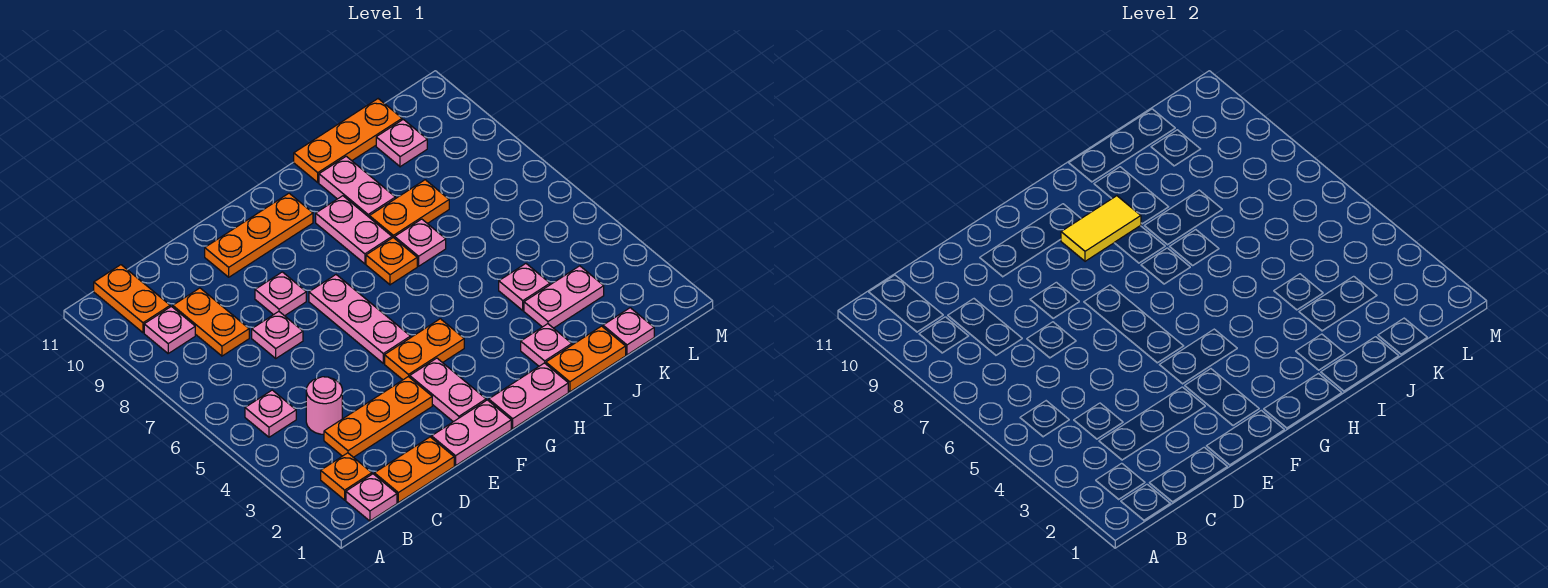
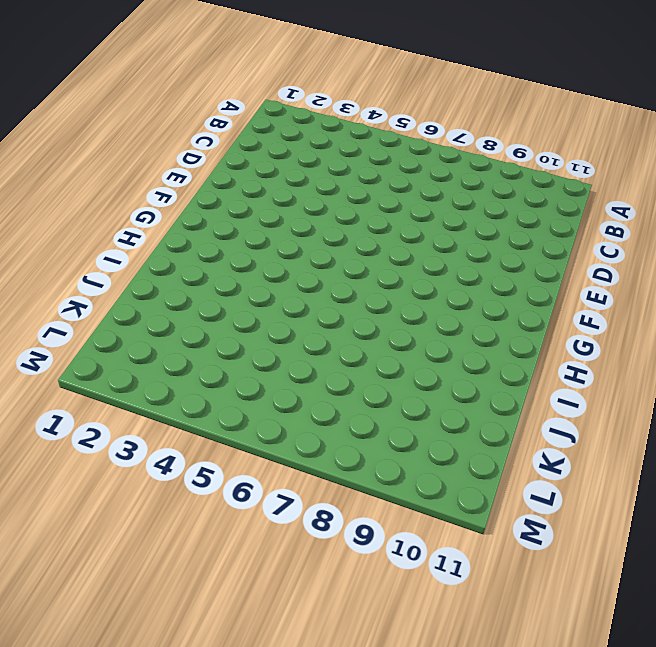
none -> pink 1x1 plate [346,474,397,521]
none -> orange 1x1 plate [321,453,372,500]
none -> pink 1x1 plate [245,390,296,437]
none -> pink 1x1 plate [144,306,195,353]

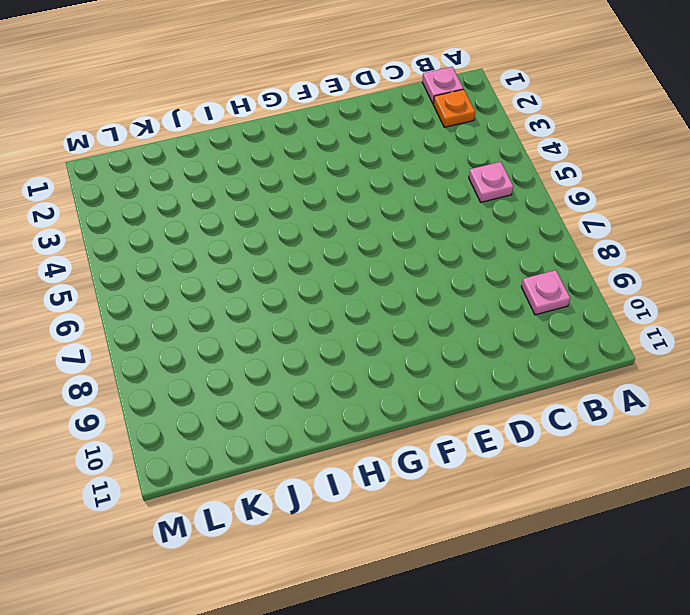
none -> orange 1x2 plate [94,265,170,333]
none -> orange 1x2 plate [374,437,454,503]
none -> orange 1x3 plate [324,377,432,457]
none -> pink 1x1 round brick [306,377,342,434]

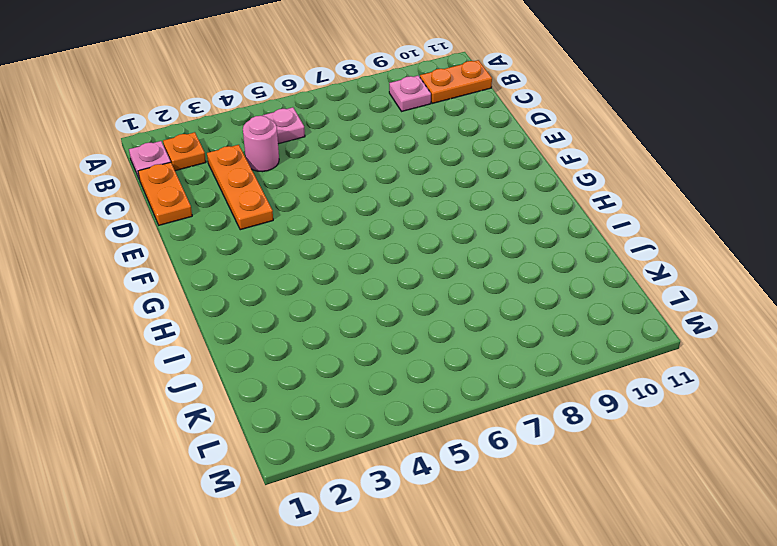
none -> orange 1x2 plate [173,288,249,356]
none -> pink 1x1 plate [252,312,303,358]
none -> pink 1x2 plate [432,400,511,466]
none -> pink 1x1 plate [255,272,306,316]

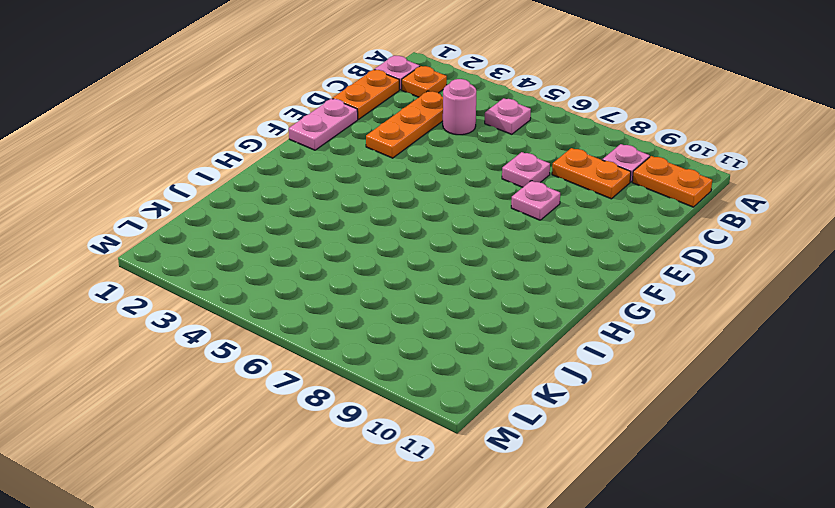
none -> orange 1x3 plate [205,193,313,277]
none -> pink 1x2 plate [410,358,486,422]
none -> orange 1x2 plate [385,319,464,380]
none -> pink 1x3 plate [309,275,411,363]

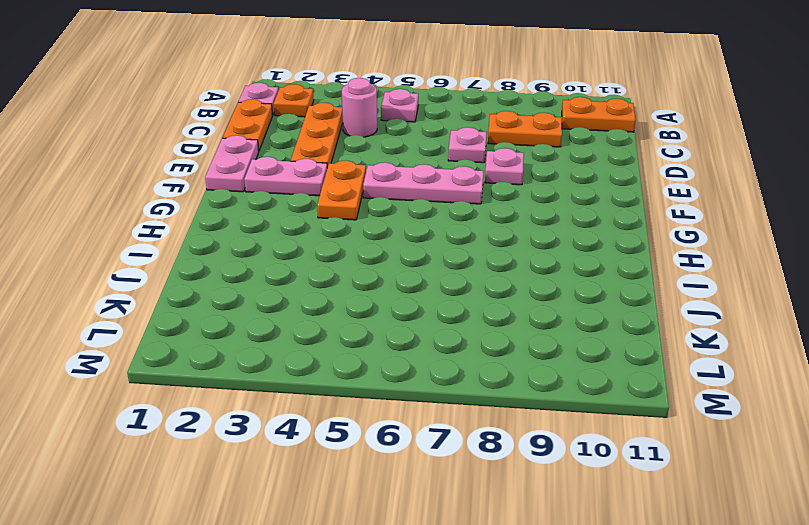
none -> pink 1x1 plate [144,306,195,353]
none -> orange 1x3 plate [205,193,313,277]
none -> pink 1x2 plate [489,363,568,429]
none -> orange 1x1 plate [366,238,417,285]

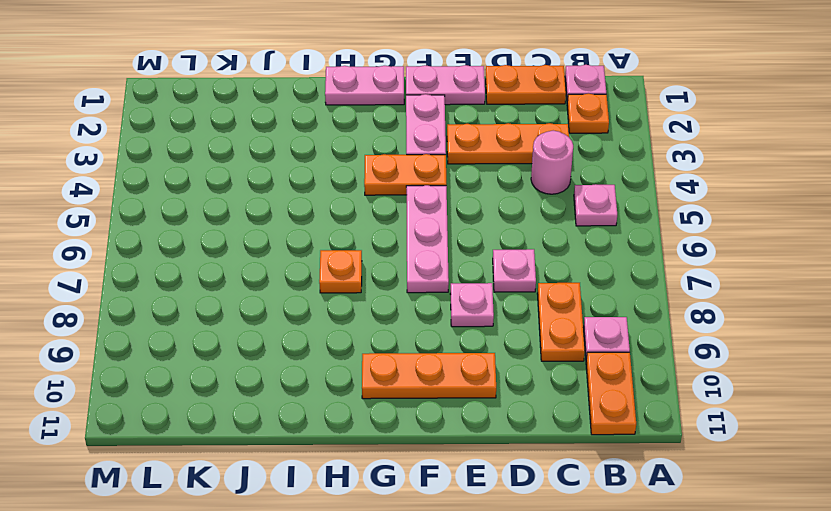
none -> pink 1x2 plate [316,196,392,264]
none -> orange 1x2 plate [546,326,626,392]
none -> pink 1x1 plate [521,324,572,366]
none -> pink 1x1 plate [395,219,446,266]

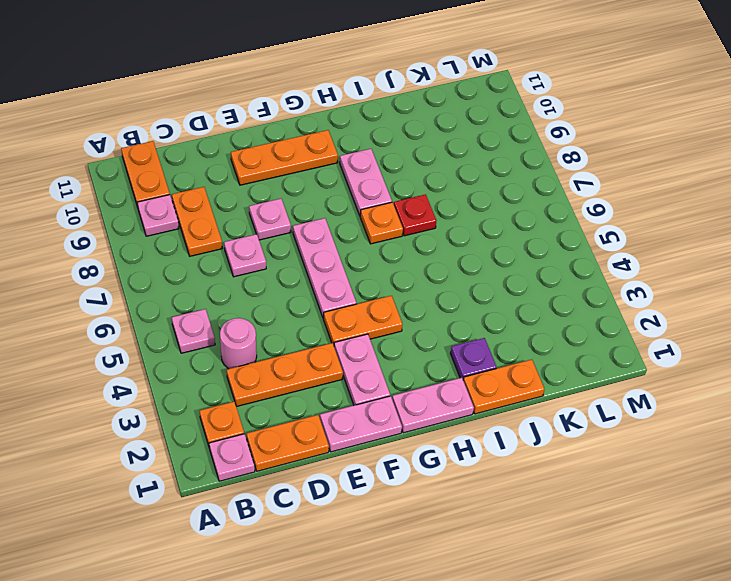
purple 1x1 plate [450,338,497,379] -> pink 1x1 plate [521,324,572,366]
red 1x1 plate [394,194,436,236] -> pink 1x1 plate [395,219,446,266]
none -> orange 1x2 plate [369,180,449,238]
none -> pink 1x2 plate [319,156,395,217]
none -> orange 1x3 plate [294,99,402,182]
none -> pink 1x2 plate [524,266,604,328]

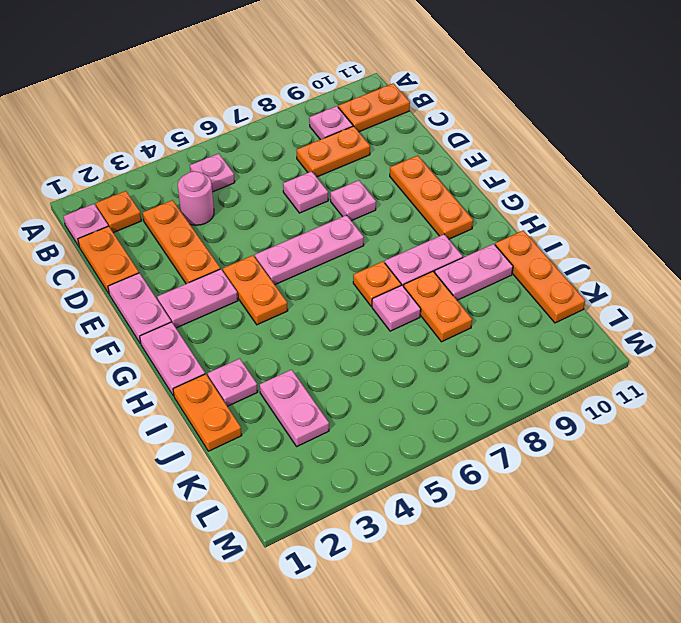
none -> pink 1x1 plate [499,264,550,310]
none -> pink 1x1 plate [603,308,654,355]
none -> pink 1x1 plate [376,119,427,167]
none -> yellow 1x2 tile [1061,196,1141,261]

